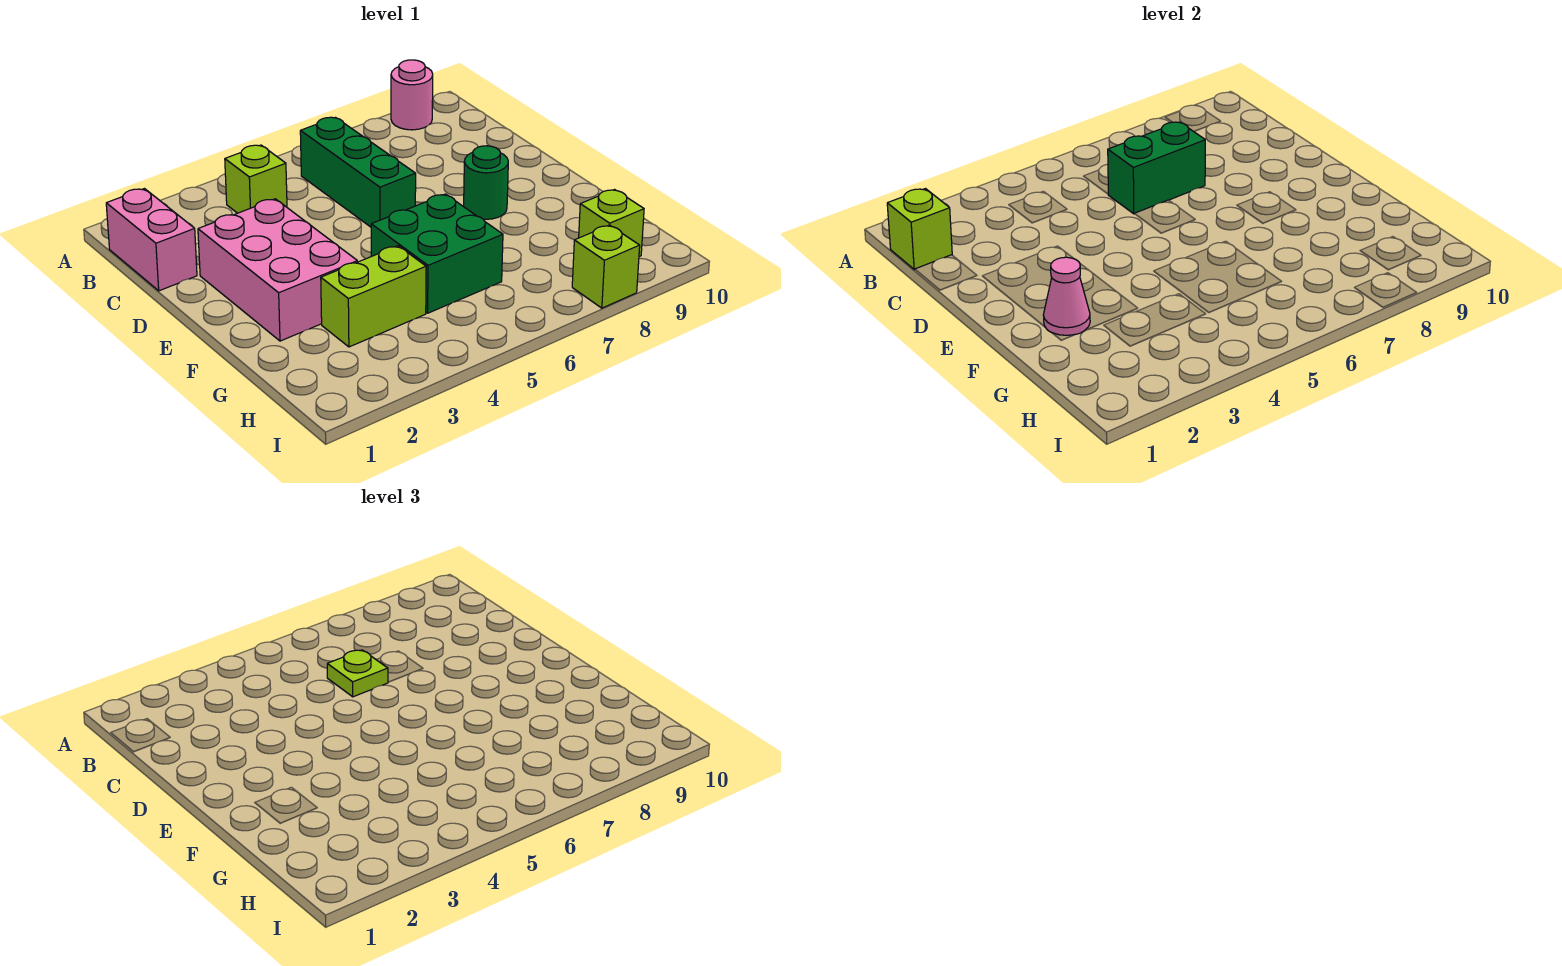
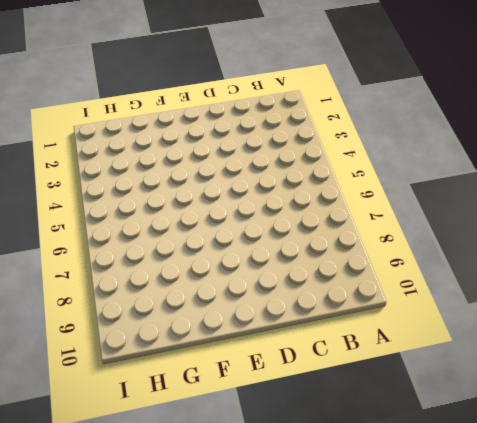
none -> pink 1x1 round brick [391,60,433,130]
none -> pink 1x2 brick [106,189,197,291]
none -> lime 1x1 brick [225,145,287,213]

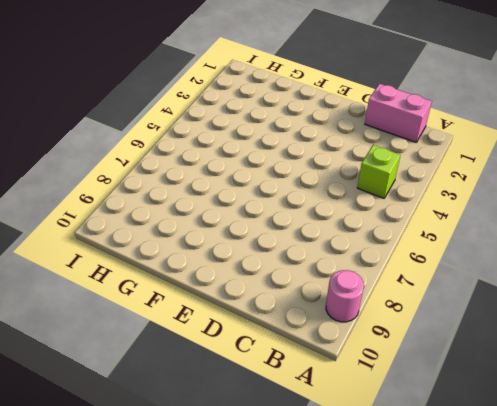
none -> green 1x3 brick [300,117,416,227]
none -> pink 2x3 brick [198,199,357,341]
none -> green 1x1 round brick [464,146,508,219]

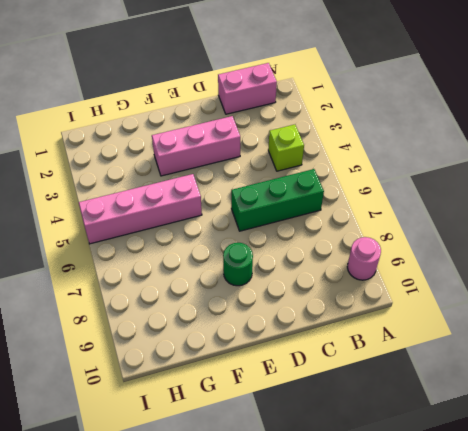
pink 1x3 brick [152,116,240,176] -> pink 2x3 brick [198,199,357,341]
pink 1x4 brick [79,174,202,244] -> green 2x2 brick [371,194,503,313]
none -> lime 1x2 brick [321,246,426,347]
none -> lime 1x1 brick [579,190,644,257]
none -> lime 1x1 brick [572,225,640,308]

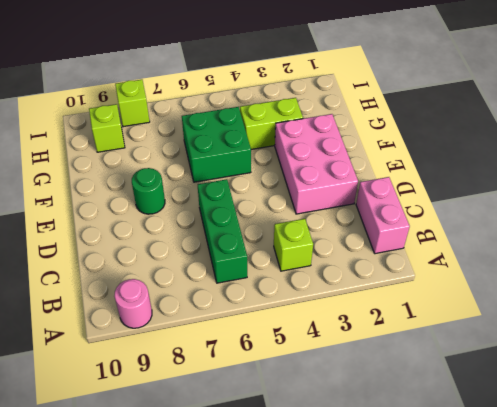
none -> lime 1x1 brick [887,189,952,269]
none -> green 1x2 brick [1108,122,1205,214]
none -> pink 1x1 cone [1043,257,1090,335]

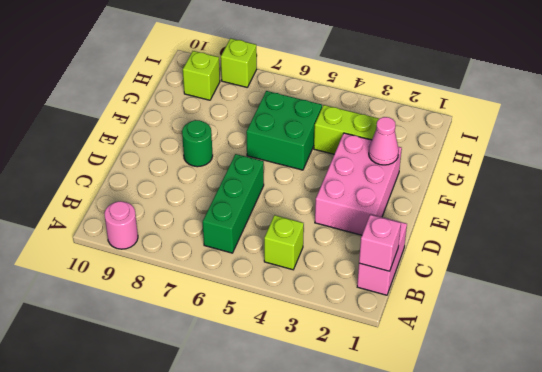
pink 1x1 brick [359,215,401,271] -> lime 1x1 brick [887,189,952,269]
none -> green 1x2 brick [1108,122,1205,214]
none -> lime 1x1 plate [327,650,388,697]

